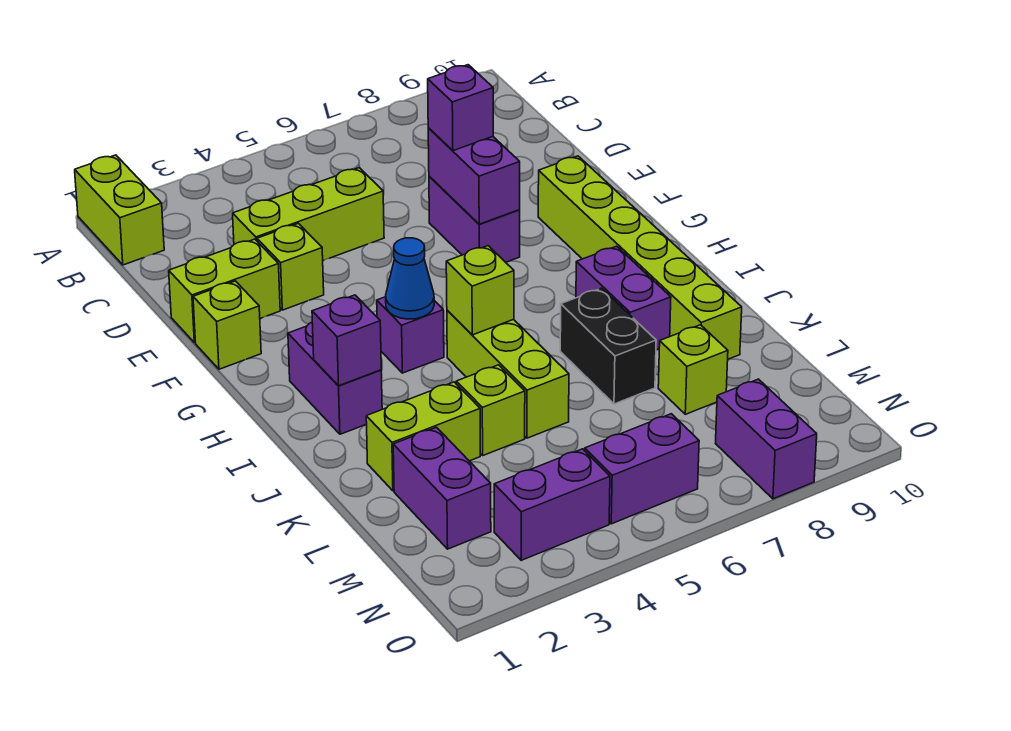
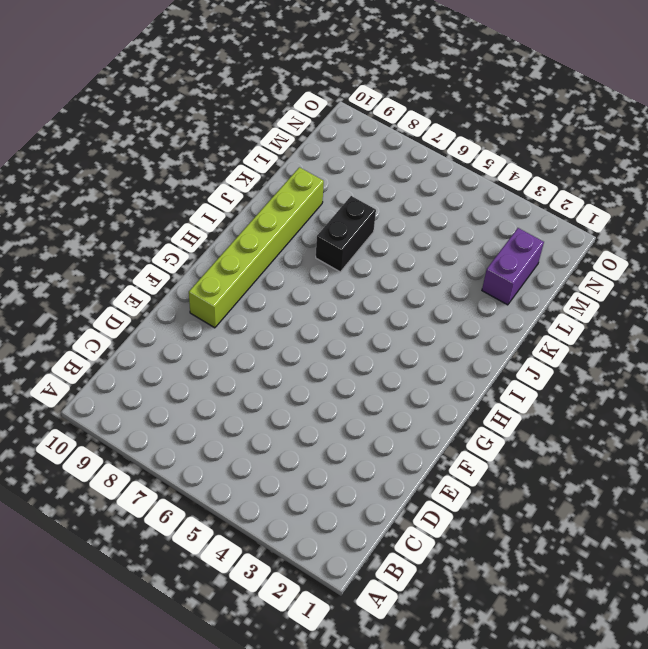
none -> lime 1x2 brick [75,155,164,265]
none -> lime 1x3 brick [233,168,384,260]
none -> lime 1x2 brick [169,239,280,343]

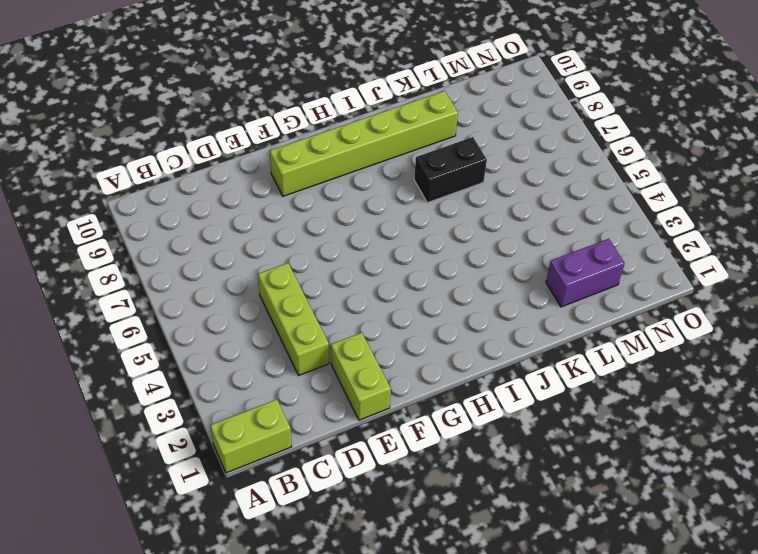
none -> lime 1x1 brick [257,223,324,310]
none -> purple 1x2 brick [429,176,520,262]
none -> lime 1x1 brick [193,281,261,369]

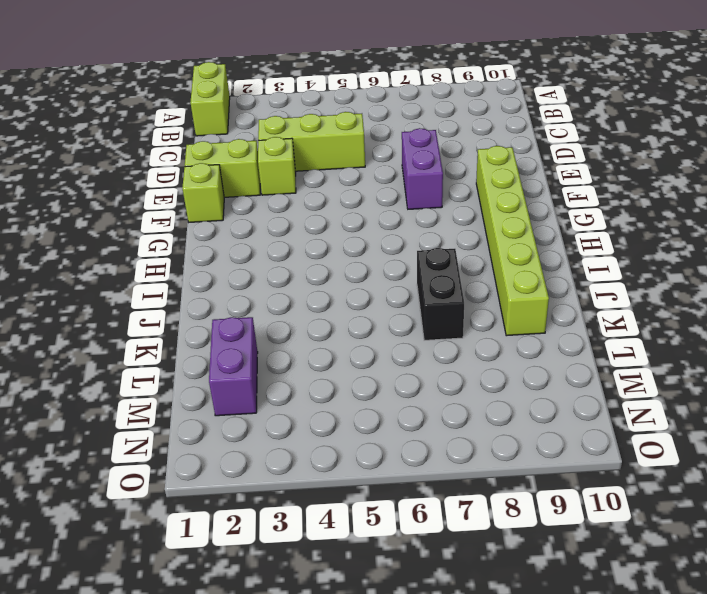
none -> purple 1x2 brick [288,322,382,434]
none -> purple 1x1 brick [377,297,444,373]
none -> lime 1x3 brick [447,310,569,438]

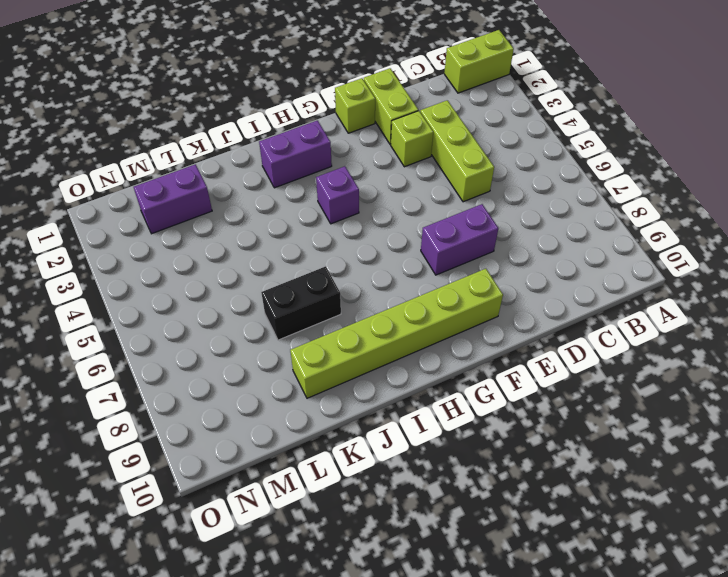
none -> lime 1x3 brick [447,310,569,438]
none -> purple 1x2 brick [576,246,671,350]
none -> lime 1x2 brick [366,382,480,491]

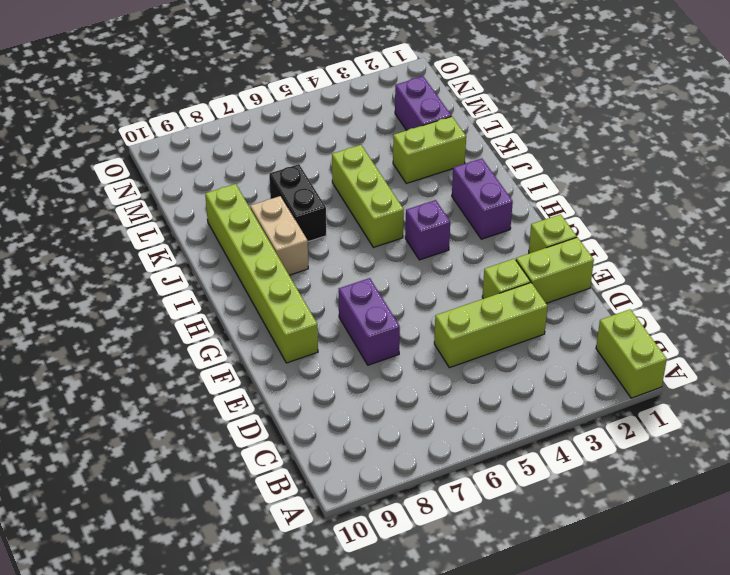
tan 1x2 brick [250,196,308,275] -> purple 1x2 brick [576,246,671,350]
none -> lime 1x1 brick [456,365,525,455]
none -> lime 1x1 brick [658,325,728,414]
none -> purple 1x2 brick [494,449,610,560]

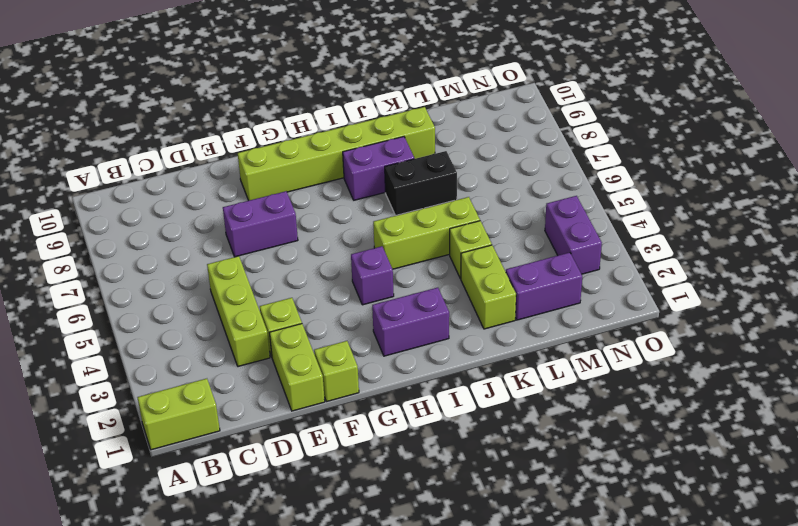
none -> lime 1x1 brick [658,325,728,414]
none -> purple 1x2 brick [585,414,699,524]
none -> purple 1x2 brick [716,379,817,499]

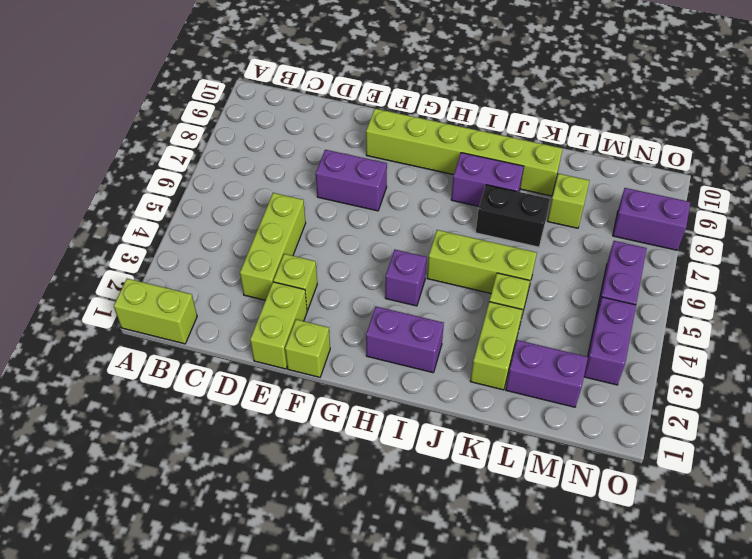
none -> purple 1x2 brick [428,128,520,224]
none -> blue 1x1 cone [386,238,434,319]
none -> purple 1x1 brick [312,295,381,386]

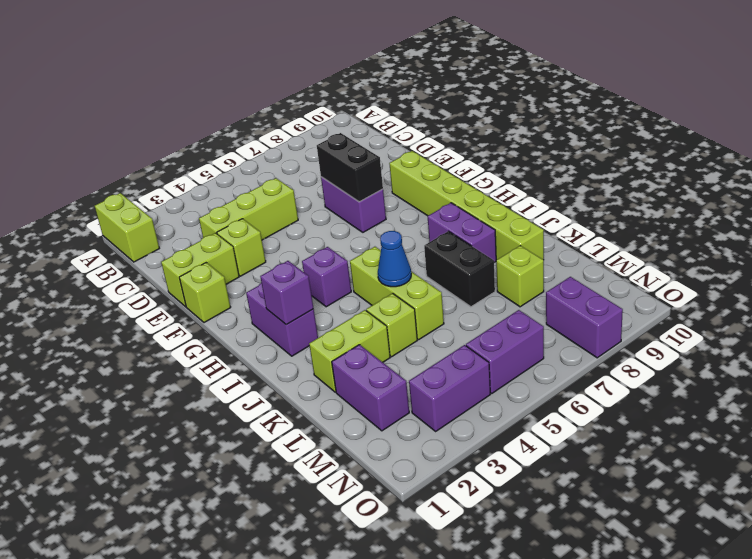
black 1x2 brick [317,133,383,202] -> purple 1x2 brick [428,128,520,224]
blue 1x1 cone [378,231,411,287] -> blue 1x1 cone moved to [386,238,434,319]
none -> lime 1x1 brick [446,246,514,335]
none -> purple 1x1 brick [428,65,493,151]

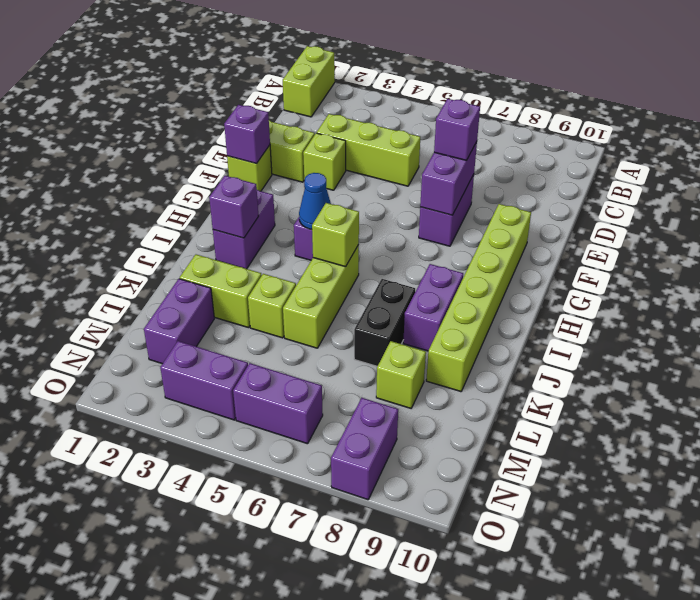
purple 1x1 brick [224,105,270,164] -> none

